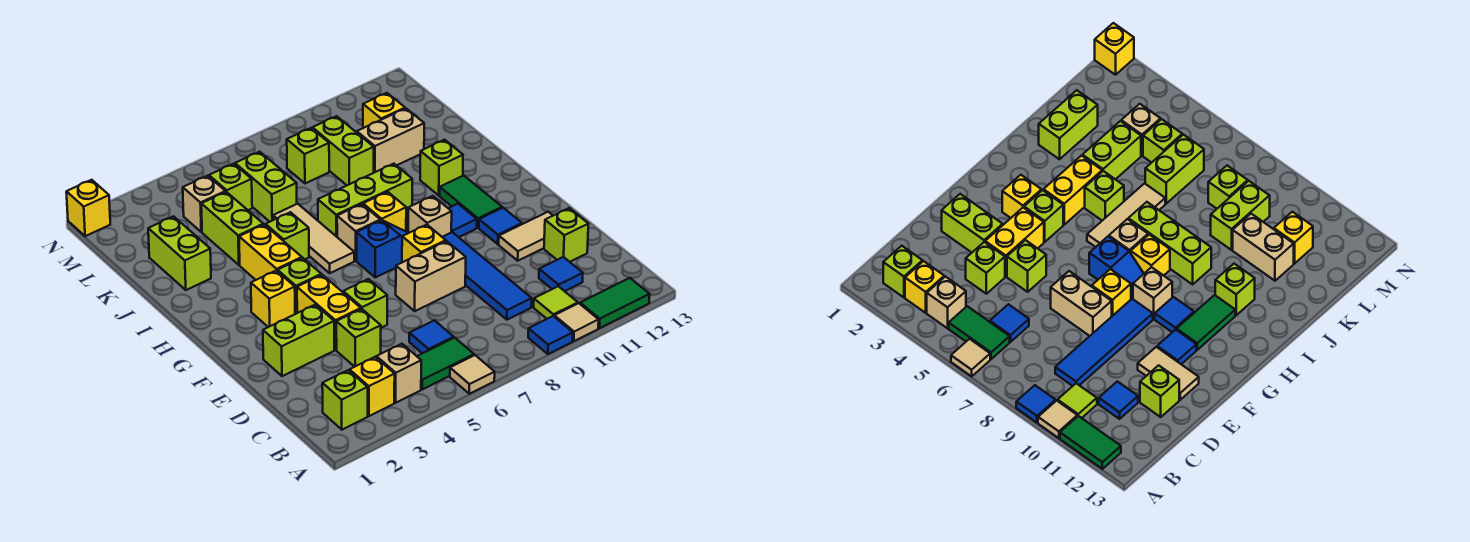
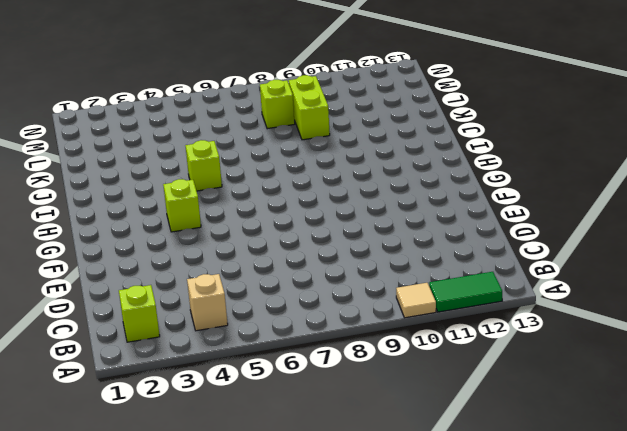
none -> tan 1x1 tile [450,355,495,394]
none -> blue 1x1 tile [528,316,573,354]
none -> yellow 1x1 brick [350,357,395,416]
none -> green 1x2 tile [417,338,474,389]

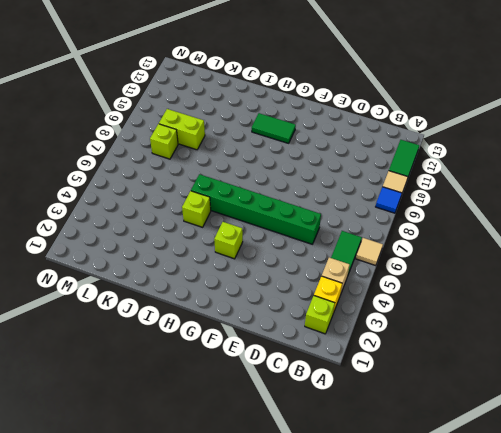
green 1x6 brick [191,174,321,244] -> tan 1x3 tile [273,204,354,273]
none -> lime 1x1 tile [534,286,578,319]
none -> blue 1x1 tile [409,320,454,353]
none -> blue 1x4 tile [443,232,532,320]
none -> blue 1x1 tile [539,257,583,291]

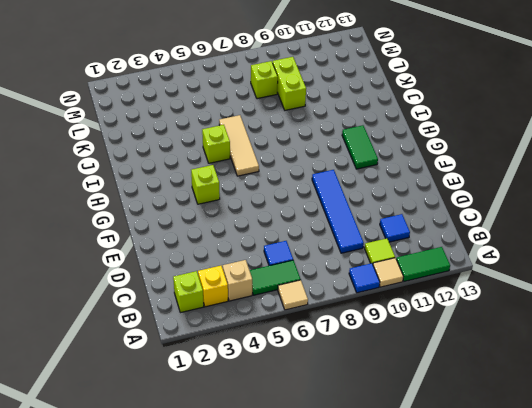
none -> lime 1x1 brick [336,309,381,367]
none -> lime 1x1 brick [544,208,588,262]
none -> lime 1x2 brick [263,305,334,376]
none -> yellow 1x2 brick [297,275,361,350]

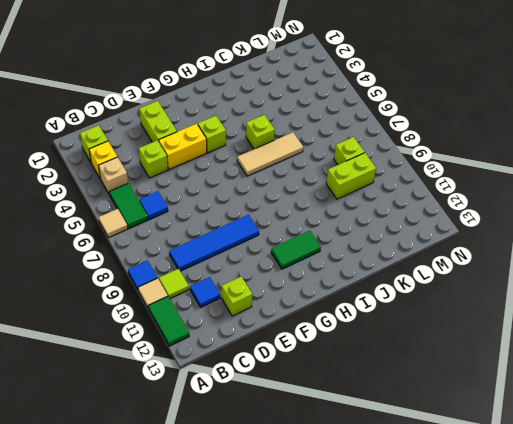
none -> lime 1x1 brick [343,279,387,328]
none -> tan 1x2 brick [396,241,466,311]
none -> tan 1x2 tile [499,212,553,261]
none -> yellow 1x1 brick [402,225,446,262]

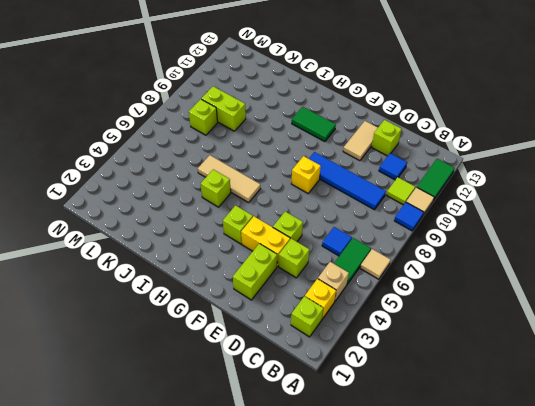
none -> tan 1x2 brick [396,241,466,311]
none -> blue 1x1 tile [479,208,522,244]
none -> yellow 1x1 brick [251,271,295,327]
none -> blue 1x2 slope [357,220,408,277]

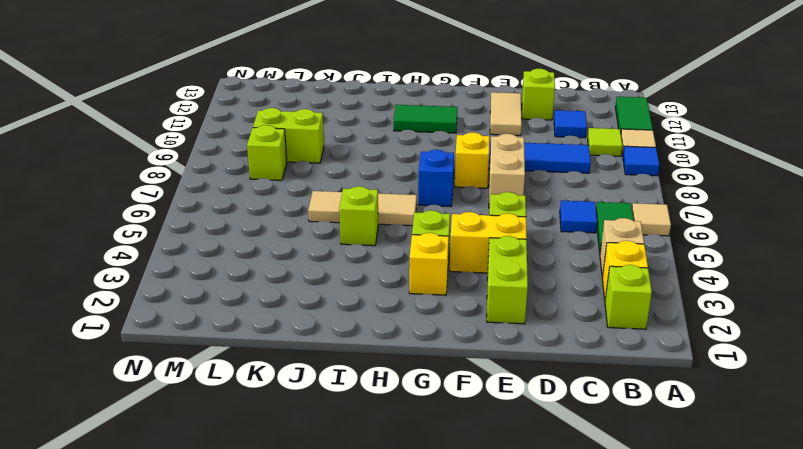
none -> lime 1x1 brick [336,309,381,367]
none -> blue 1x1 tile [479,208,522,244]
none -> tan 1x1 brick [408,196,452,237]
none -> blue 1x1 tile [448,204,477,237]

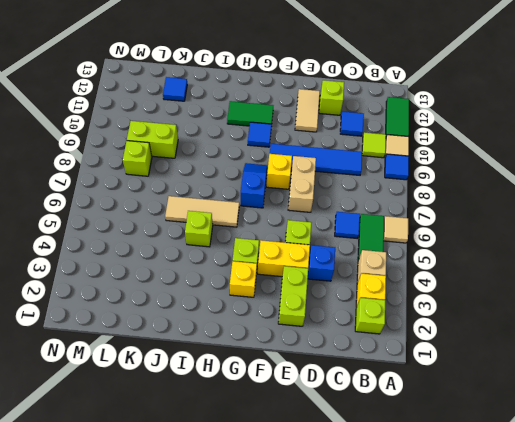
blue 1x1 brick [308,245,335,281] -> lime 1x1 brick [336,309,381,367]
blue 1x1 tile [163,77,187,101] -> blue 1x1 tile moved to [479,208,522,244]
none -> tan 1x1 brick [408,196,452,237]
none -> yellow 1x2 brick [239,225,302,280]
none -> tan 1x1 brick [337,204,380,261]
none -> yellow 1x1 brick [363,192,406,231]

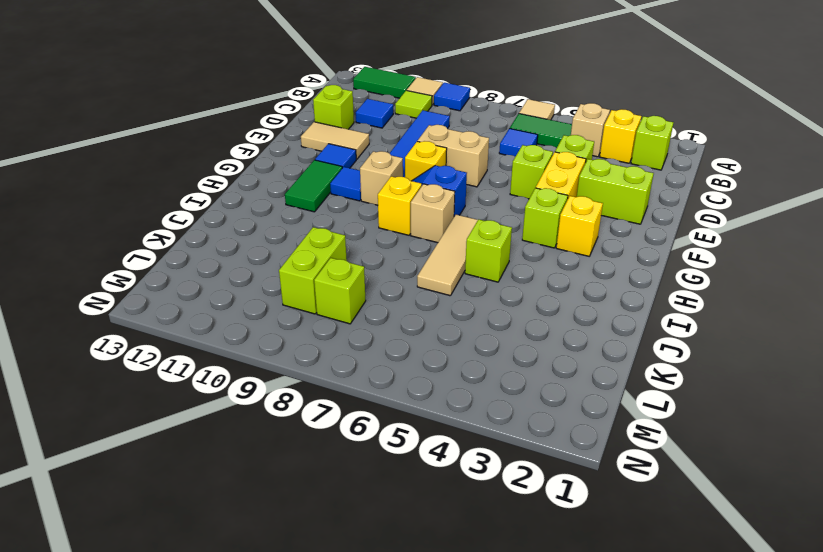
none -> yellow 1x2 brick [239,225,302,280]
none -> lime 1x3 brick [318,164,412,237]
none -> lime 1x1 brick [420,140,463,195]
none -> lime 1x2 brick [148,216,211,290]

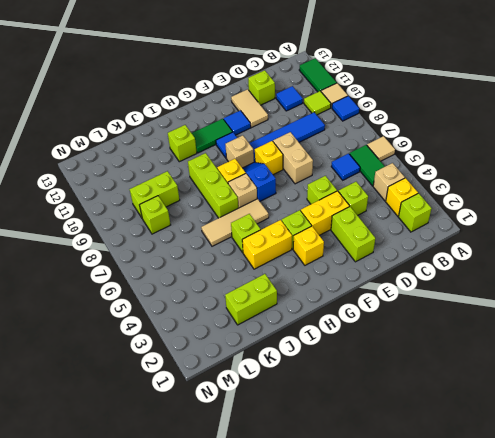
none -> lime 1x2 brick [201,192,263,265]
none -> lime 1x2 brick [235,152,297,222]
none -> tan 1x2 brick [357,109,424,173]
none -> tan 1x1 brick [183,176,225,232]

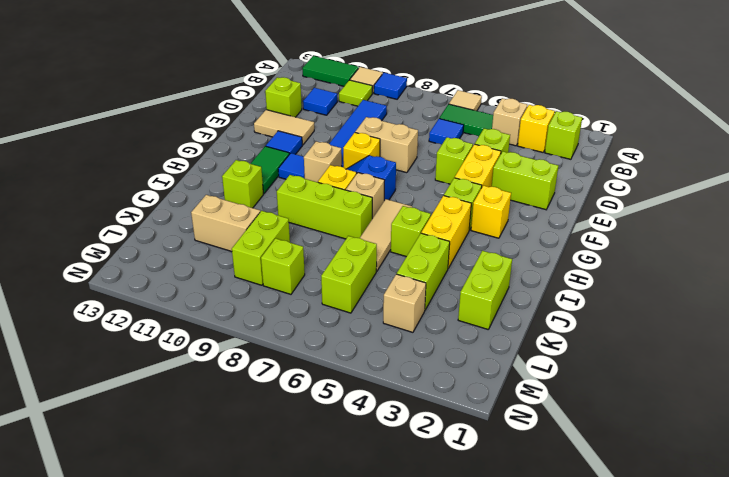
none -> lime 1x1 brick [209,164,252,210]
none -> yellow 1x1 brick [363,93,405,128]
none -> yellow 1x1 brick [66,180,110,236]

